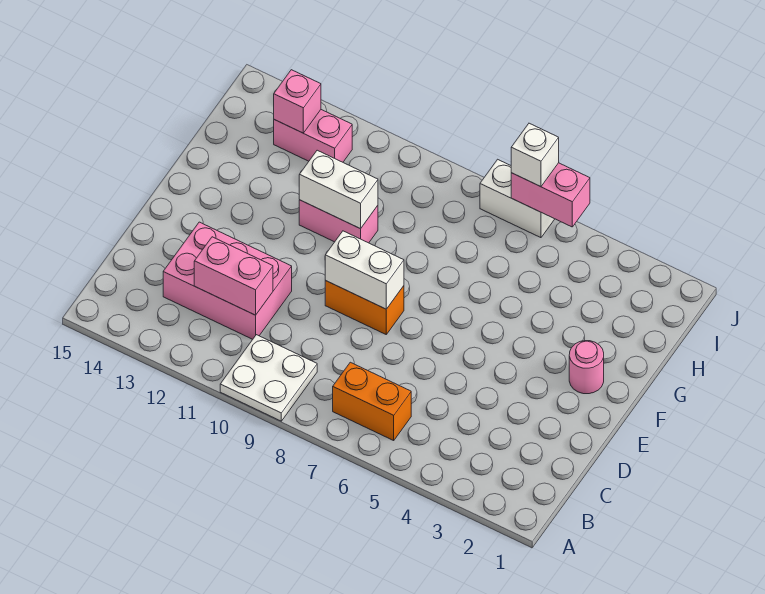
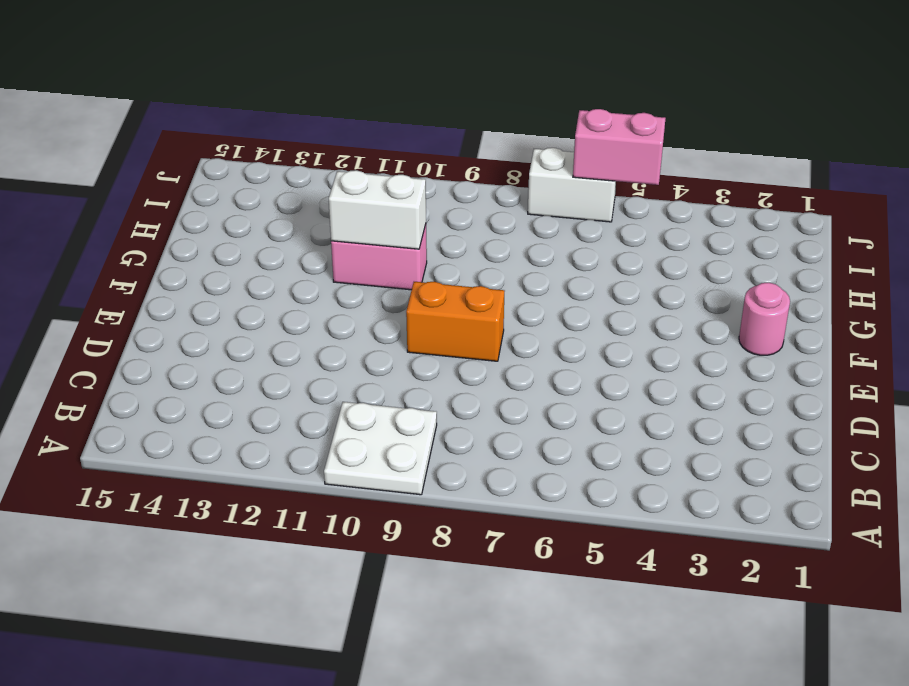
none -> orange 1x2 brick [333,362,411,440]
none -> pink 2x3 brick [163,222,292,339]
none -> pink 1x2 brick [274,110,352,162]

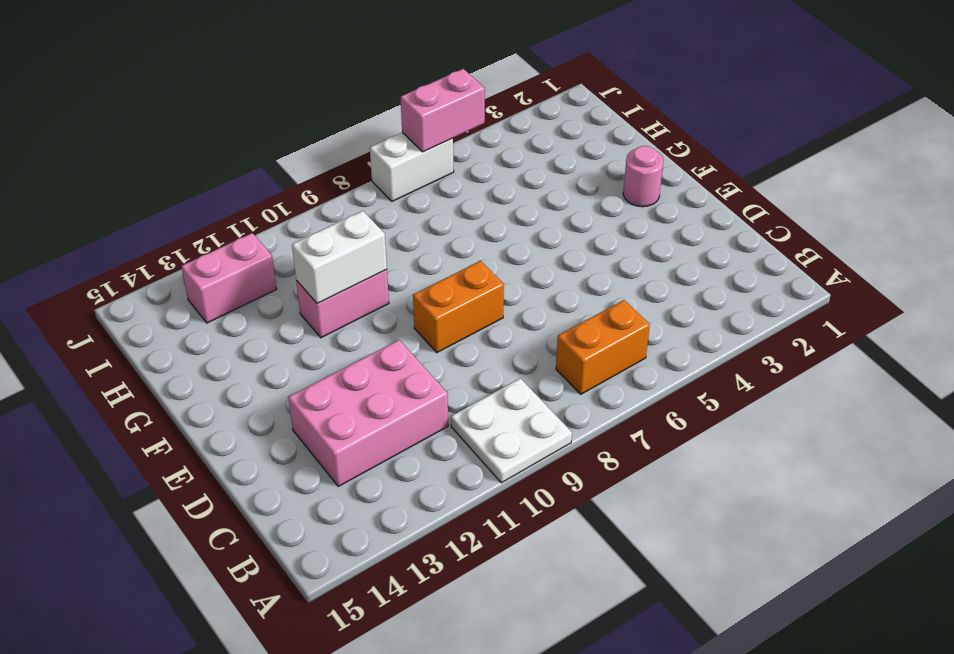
none -> pink 1x2 brick [194,237,273,315]
none -> white 1x2 brick [325,231,404,309]
none -> pink 1x1 brick [274,70,321,133]

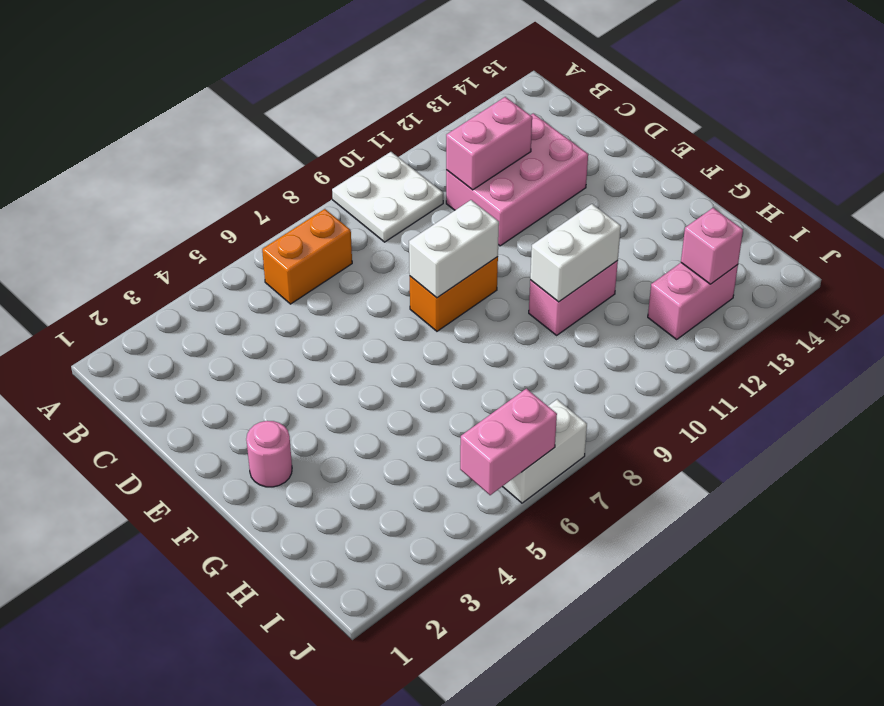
none -> white 1x1 brick [511,123,559,187]

